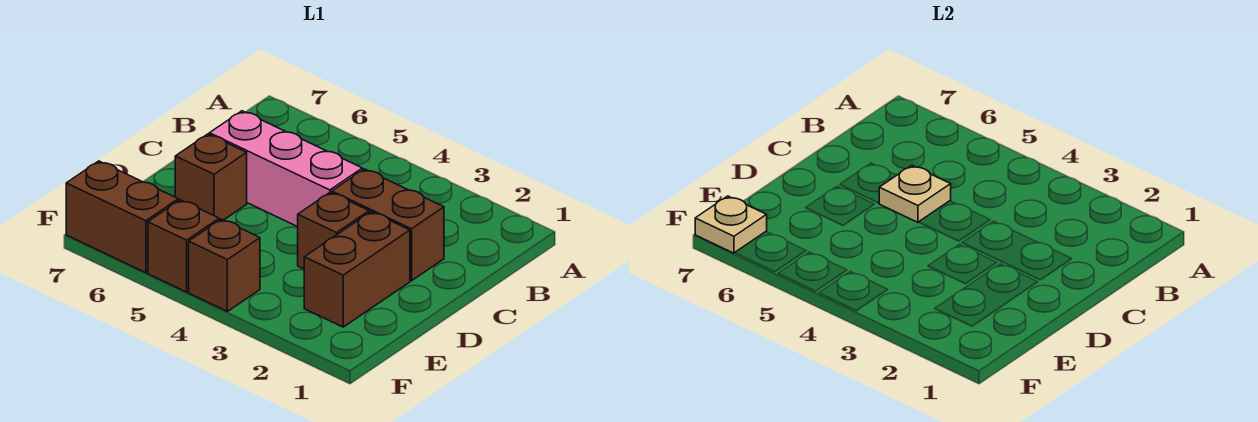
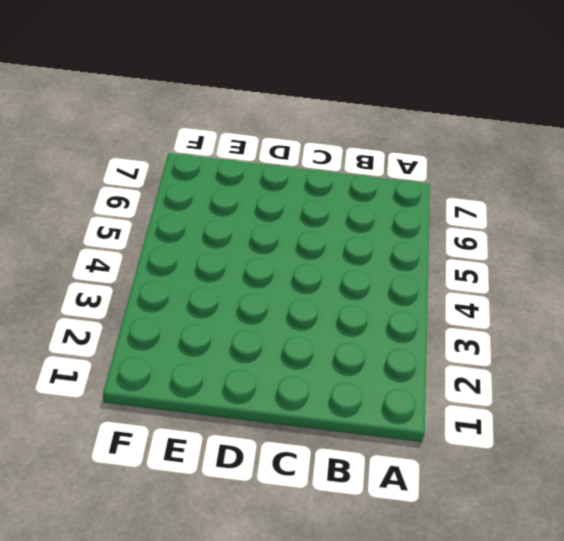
none -> brown 1x2 brick [332,169,444,281]
none -> pink 1x3 brick [209,111,362,227]

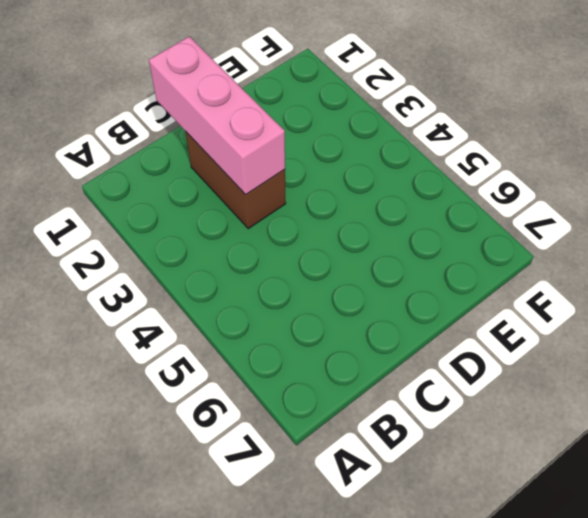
pink 1x3 brick [149,36,285,195] -> pink 1x3 brick moved to [209,111,362,227]
none -> brown 1x2 brick [304,212,410,327]
none -> brown 1x1 brick [298,192,369,269]

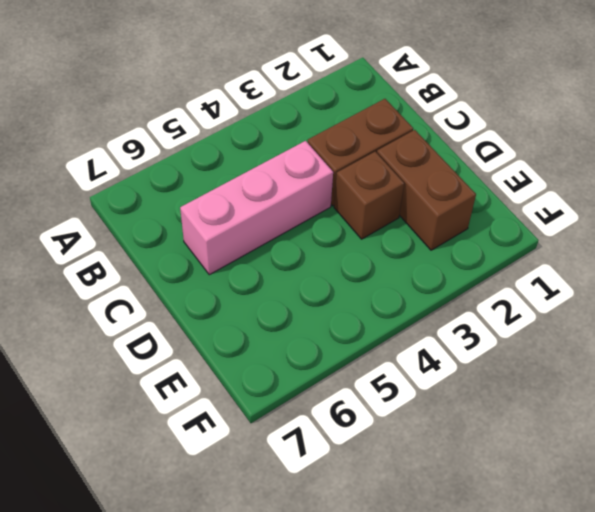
none -> brown 1x1 brick [175,134,247,220]
none -> brown 1x1 brick [189,219,260,311]

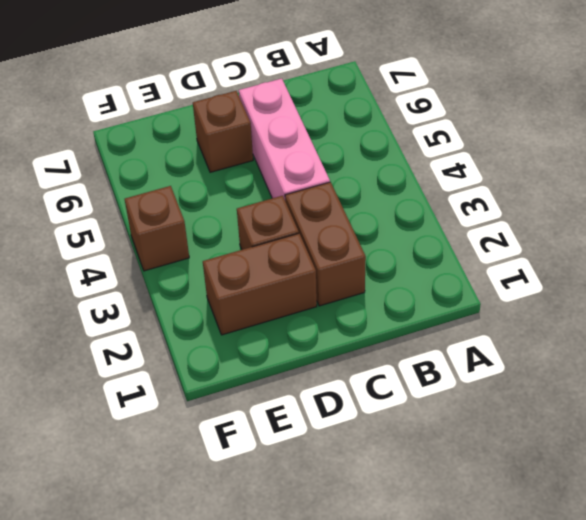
none -> brown 1x1 brick [148,200,219,292]
none -> brown 1x2 brick [66,161,178,273]

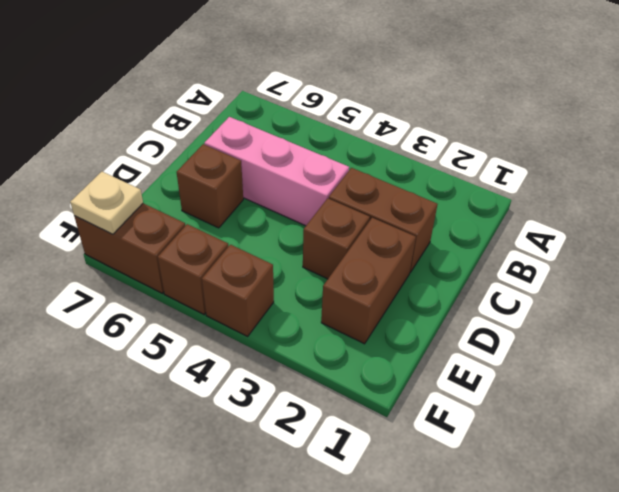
none -> tan 1x1 plate [879,165,951,222]

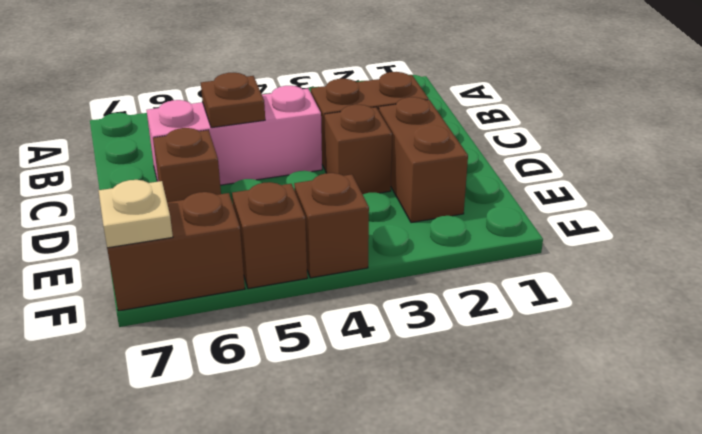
brown 1x1 plate [201,73,265,128] -> tan 1x1 plate [879,165,951,222]

